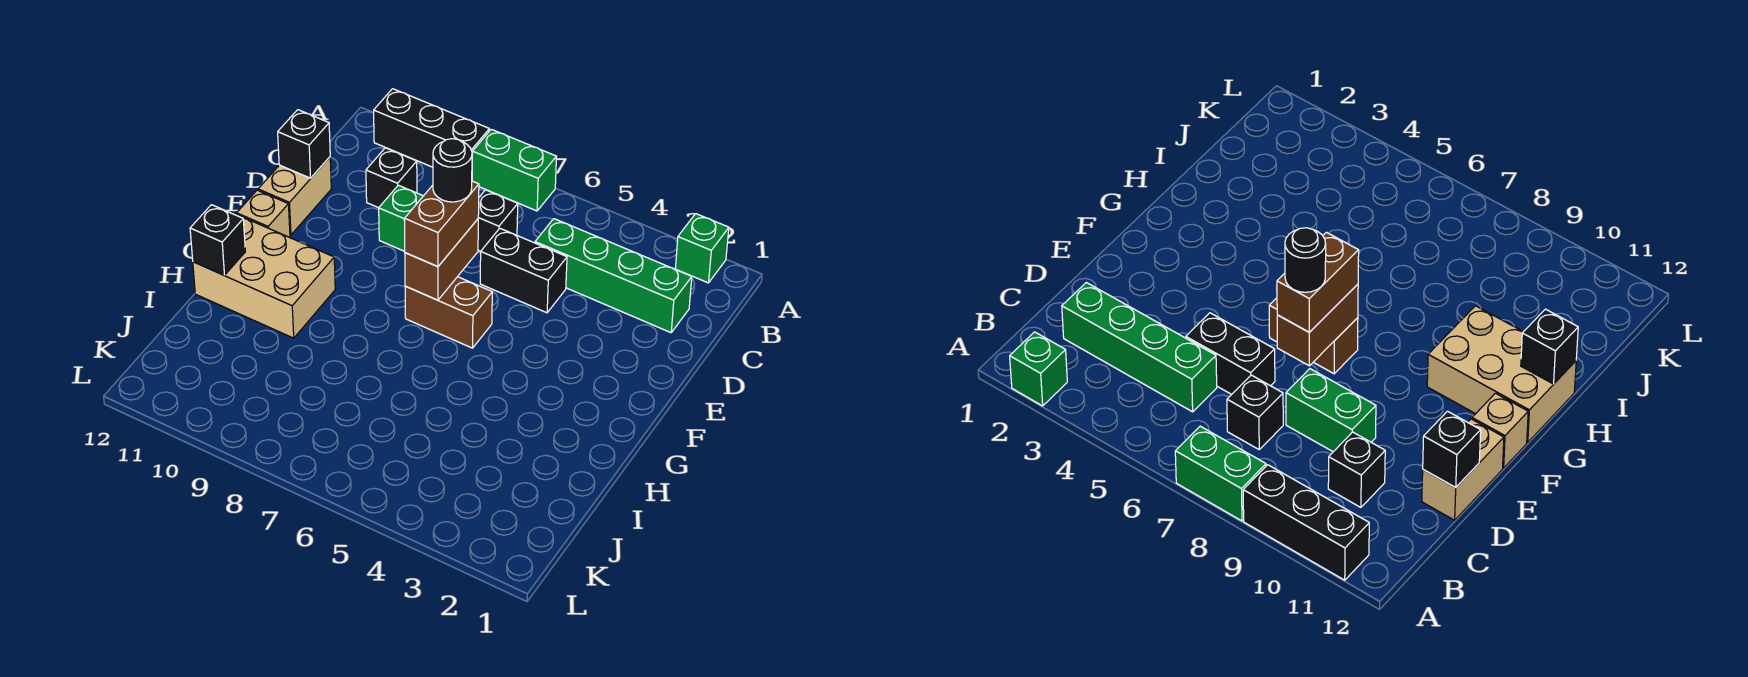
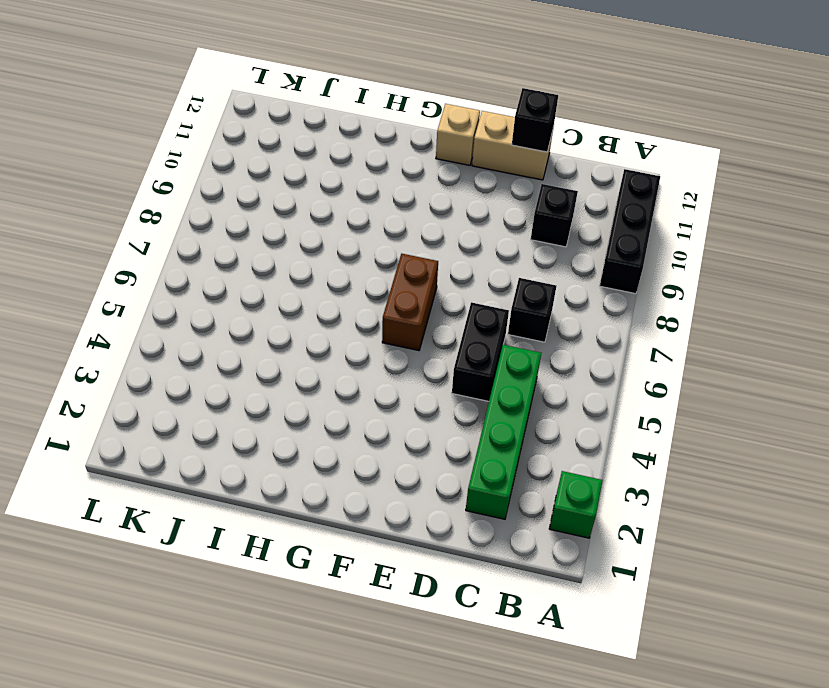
none -> green 1x2 brick [472,129,556,211]
none -> green 1x2 brick [379,185,423,251]
none -> tan 2x3 brick [193,214,335,338]

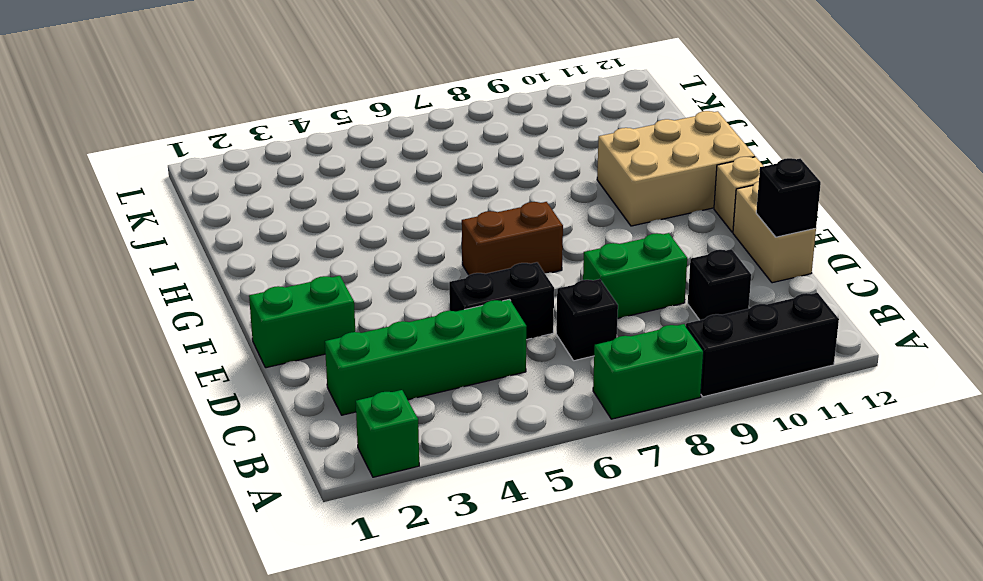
green 1x2 brick [249,276,355,368] -> none
none -> brown 1x2 brick [405,219,478,300]
none -> black 1x1 brick [190,205,245,275]
none -> brown 1x2 brick [404,181,479,267]

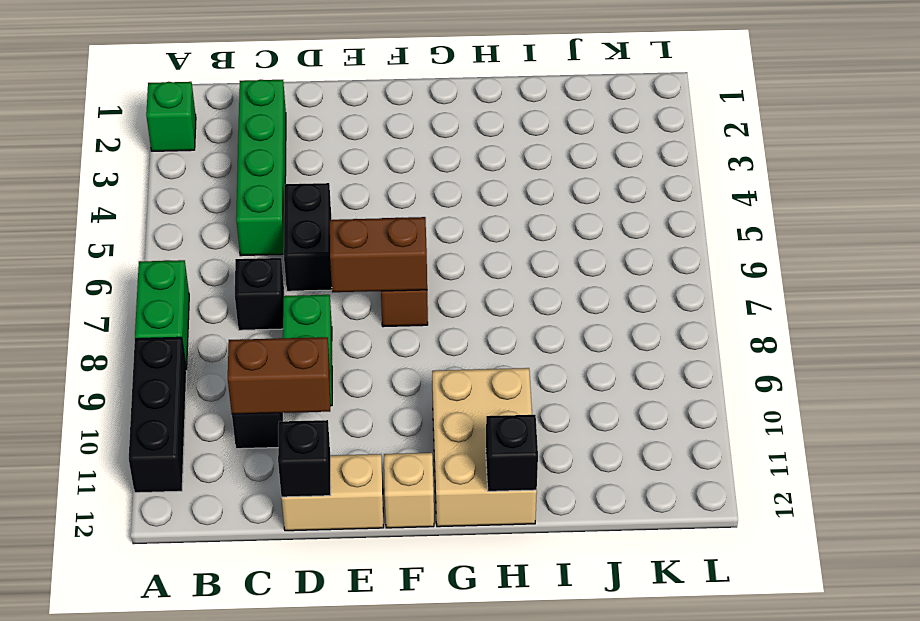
brown 1x2 brick [228,337,330,414] -> brown 1x2 brick moved to [404,181,479,267]
none -> black 1x1 round brick [433,139,472,202]

